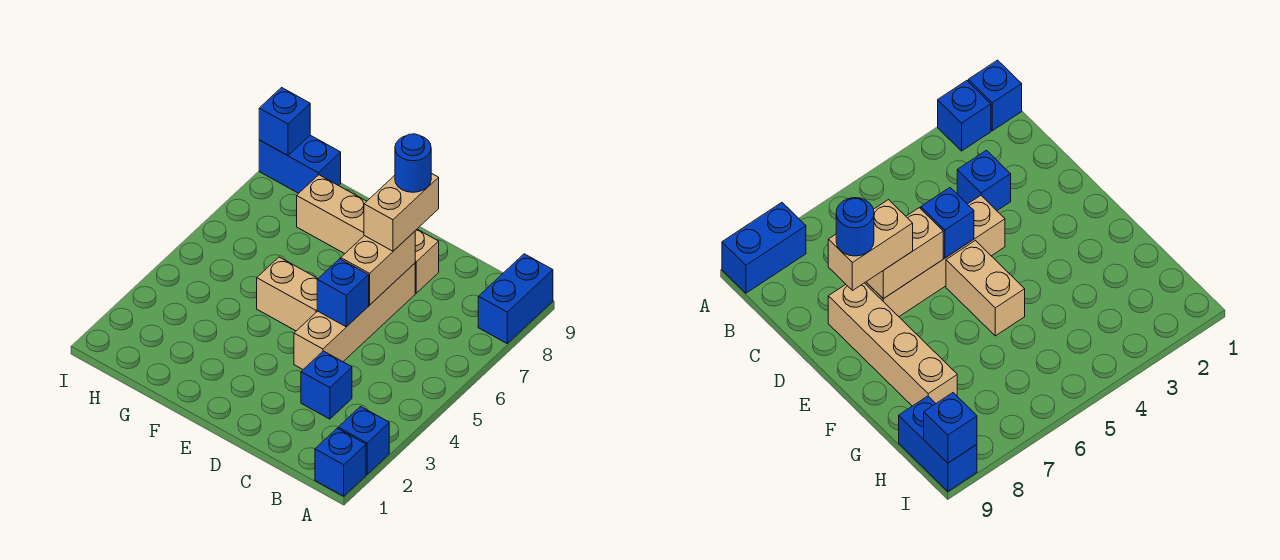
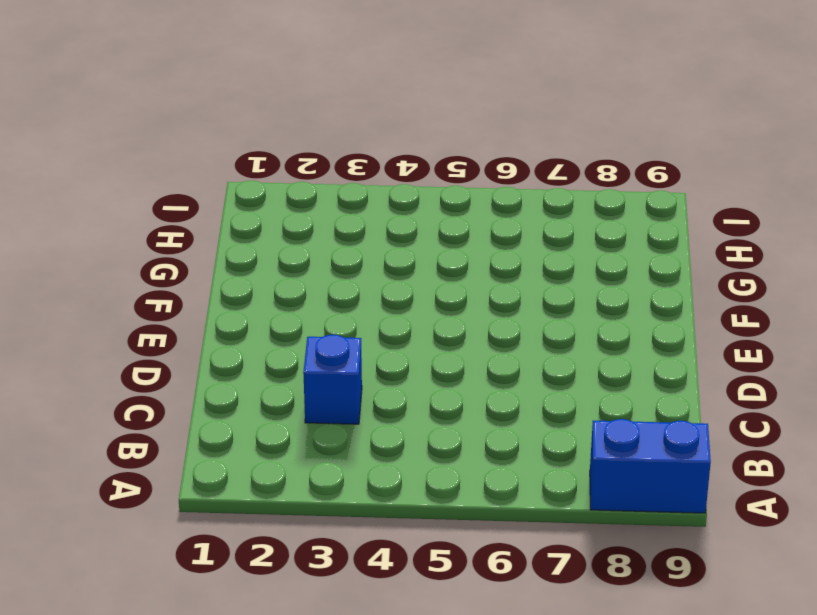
none -> blue 1x1 brick [315,428,366,496]
none -> blue 1x1 brick [338,407,389,474]
none -> tan 1x4 brick [294,263,415,369]

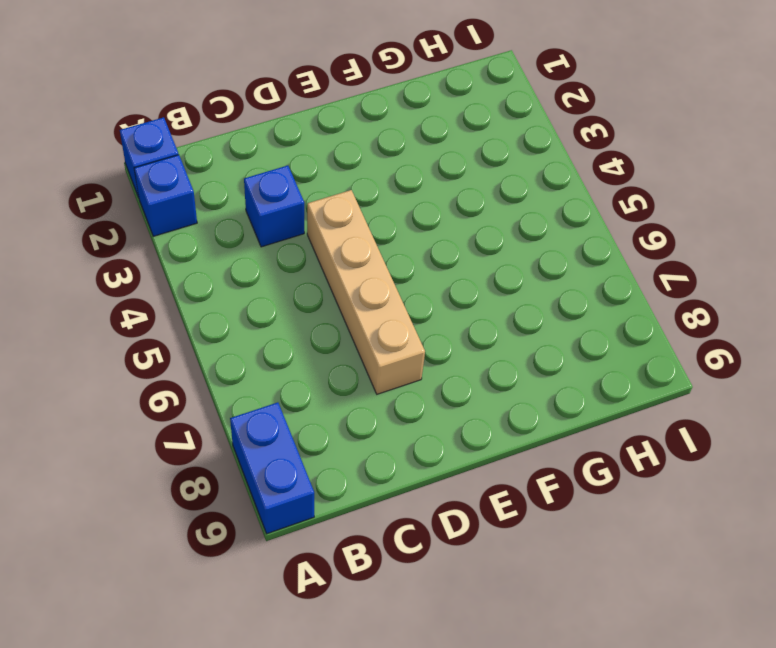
none -> tan 1x4 brick [297,175,439,293]
none -> tan 1x2 brick [257,257,318,331]
none -> blue 1x2 brick [259,135,341,193]

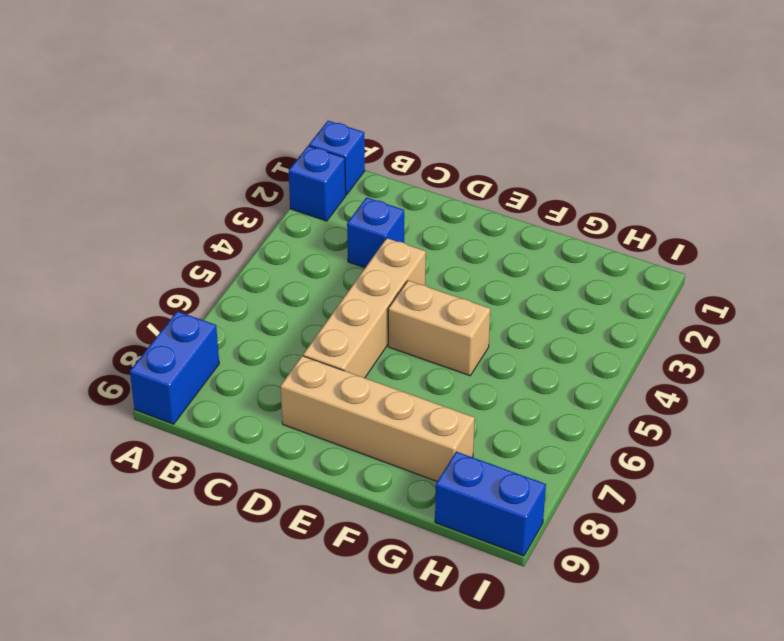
none -> blue 1x1 brick [317,259,369,327]
none -> tan 1x2 brick [341,231,415,305]
none -> blue 1x1 brick [259,88,310,156]

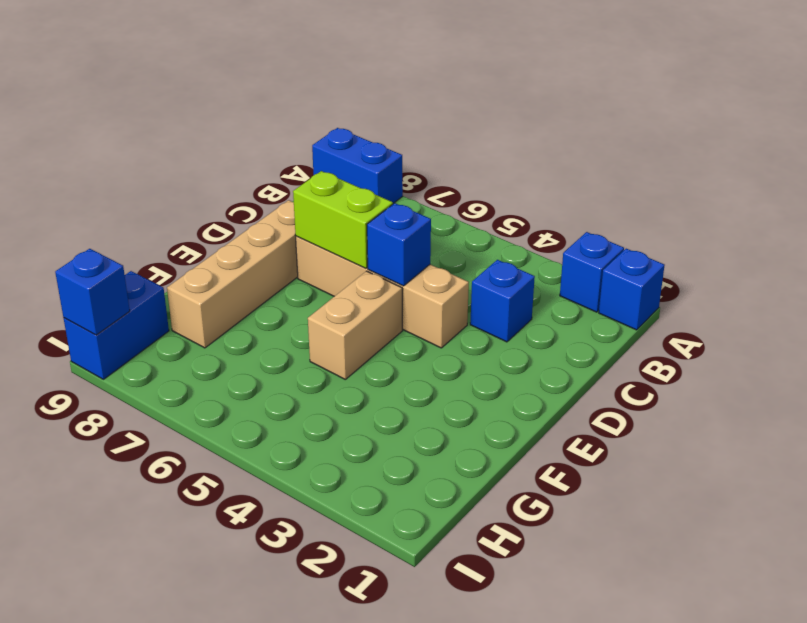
lime 1x2 brick [293,171,393,269] -> tan 1x2 brick [341,231,415,305]
none -> tan 1x2 brick [364,173,439,251]
none -> blue 1x1 round brick [395,134,431,192]

